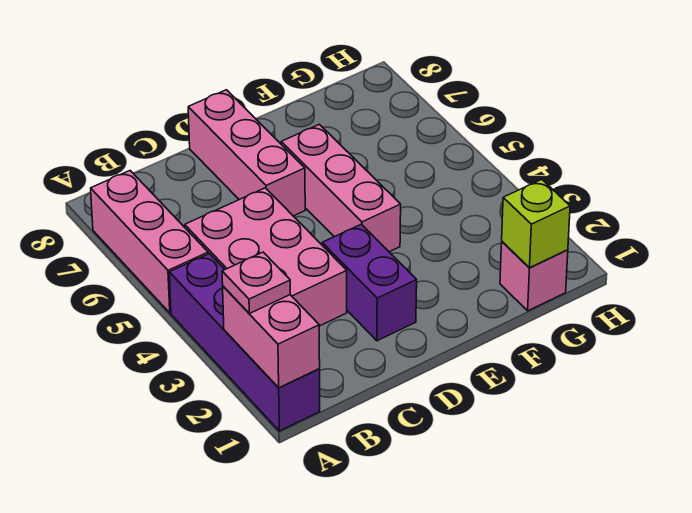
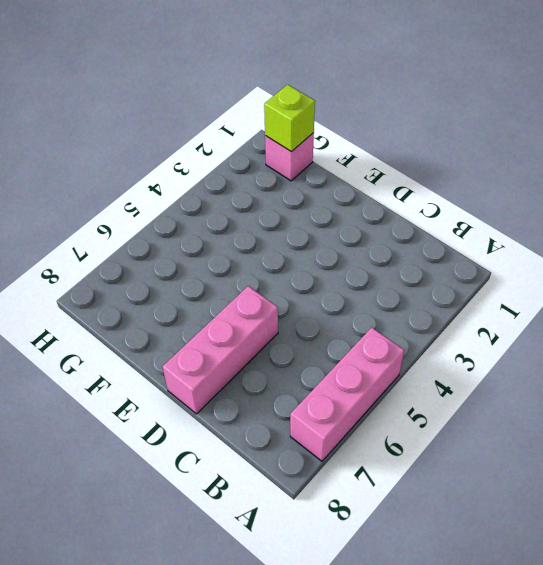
none -> purple 1x4 brick [169,254,320,431]
none -> pink 2x3 brick [185,188,347,326]

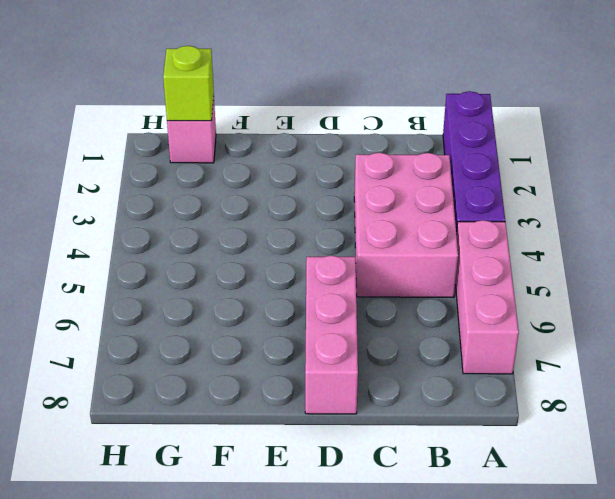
none -> purple 1x2 brick [322,224,417,341]
none -> pink 1x3 brick [281,124,401,252]

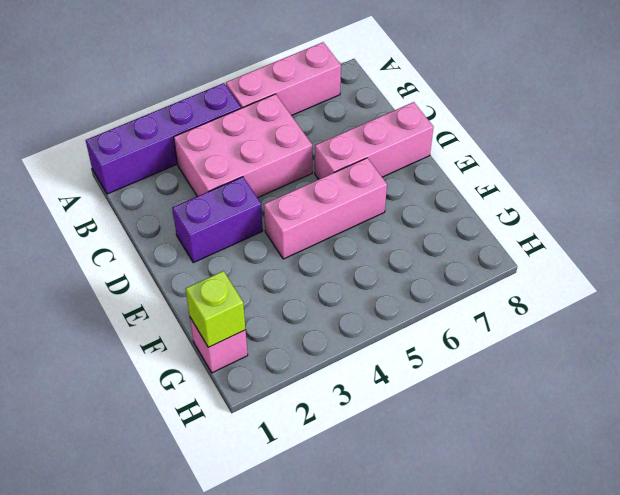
none -> pink 1x2 brick [223,286,320,388]
none -> pink 1x1 plate [222,252,290,313]

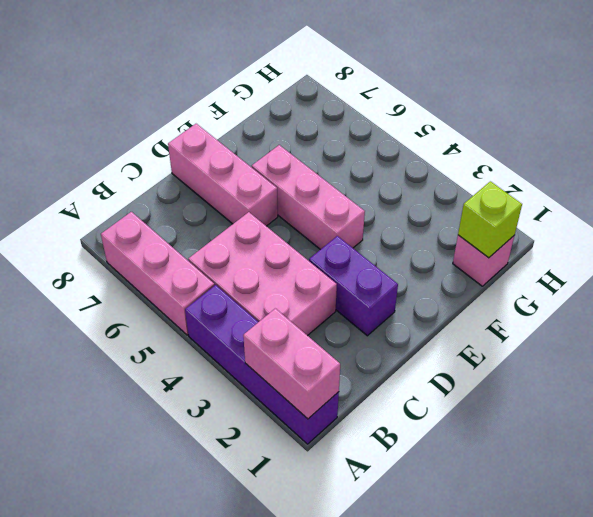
none -> pink 1x1 plate [222,252,290,313]

